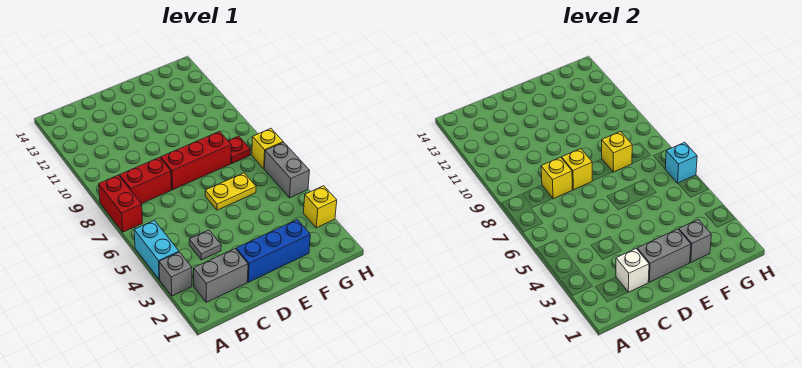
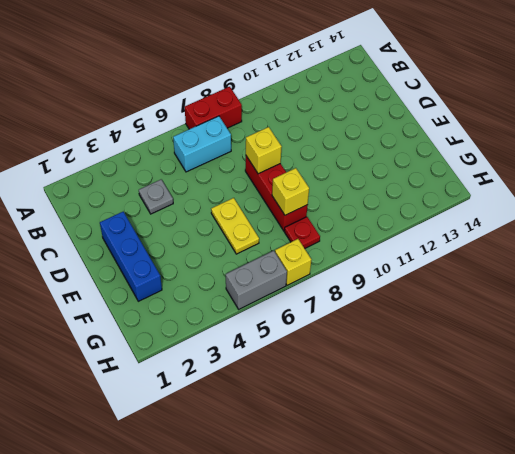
cyan 1x2 brick [173,116,231,172] -> cyan 1x2 brick moved to [134,220,179,280]
none -> grey 1x1 brick [159,252,192,296]
none -> grey 1x2 brick [194,249,248,302]
none -> red 1x2 brick [120,157,171,204]

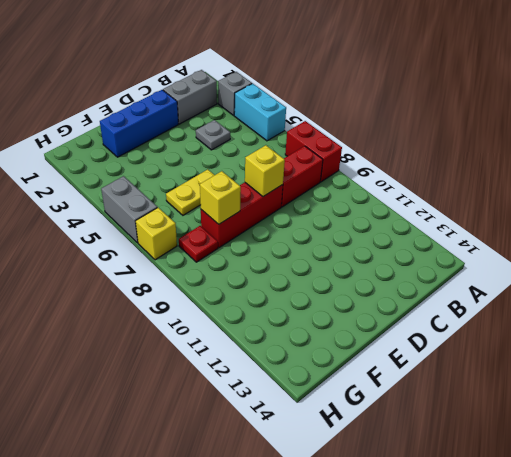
none -> yellow 1x1 brick [303,186,337,228]
none -> white 1x1 brick [616,249,649,292]
none -> yellow 1x1 brick [541,157,572,199]

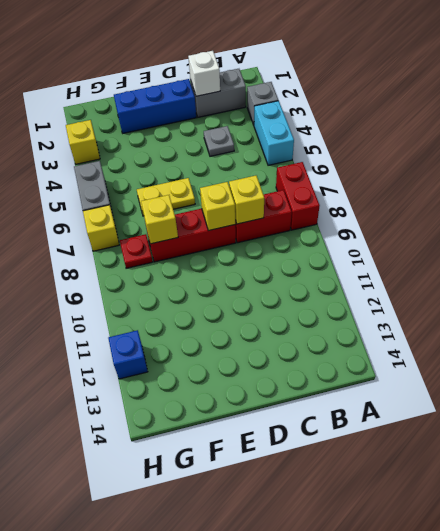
blue 1x1 brick [108,330,148,379] -> none
none -> grey 1x2 brick [637,229,691,282]
none -> grey 1x1 brick [679,220,711,262]
none -> cyan 1x1 brick [665,142,697,183]

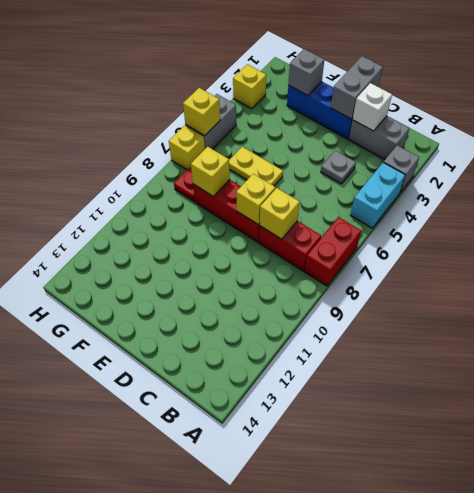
grey 1x2 brick [331,56,383,119] -> grey 1x2 brick turned to [637,229,691,282]
yellow 1x1 brick [183,88,220,136] -> cyan 1x1 brick [665,142,697,183]

